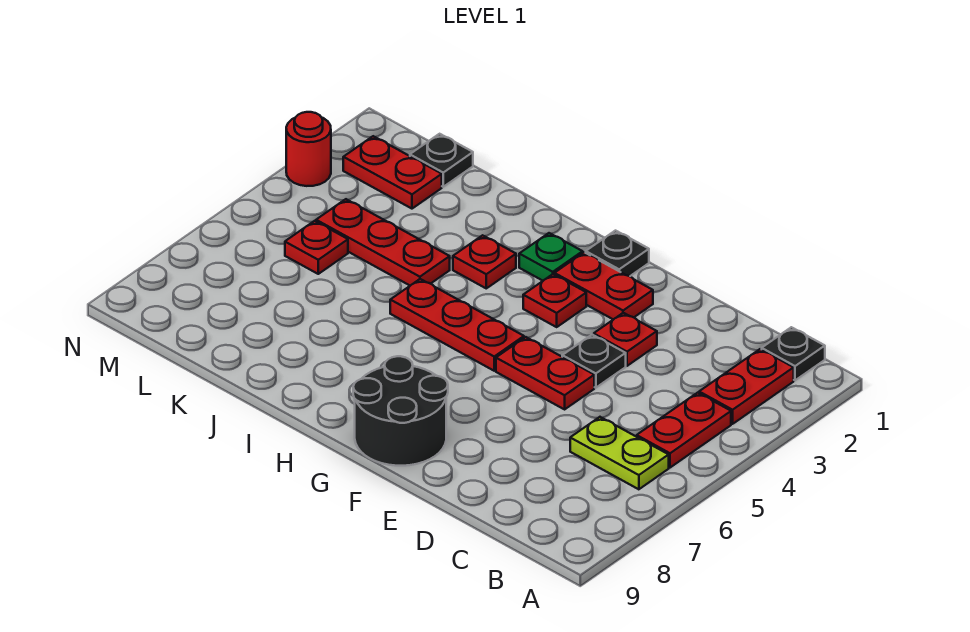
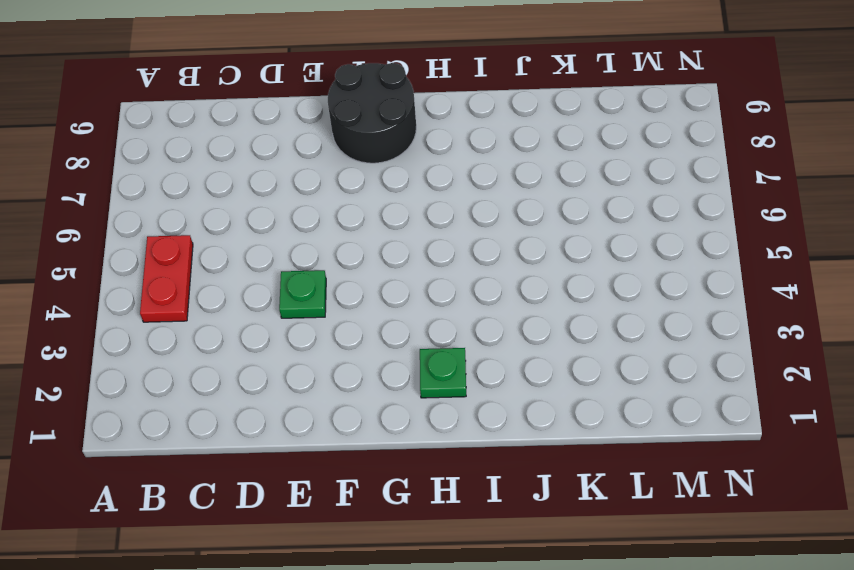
green 1x1 plate [279,270,326,318] -> black 1x1 plate [562,335,626,388]
none -> black 1x1 plate [762,327,825,380]
none -> red 1x2 plate [699,349,794,424]
none -> lime 1x2 plate [570,417,669,489]

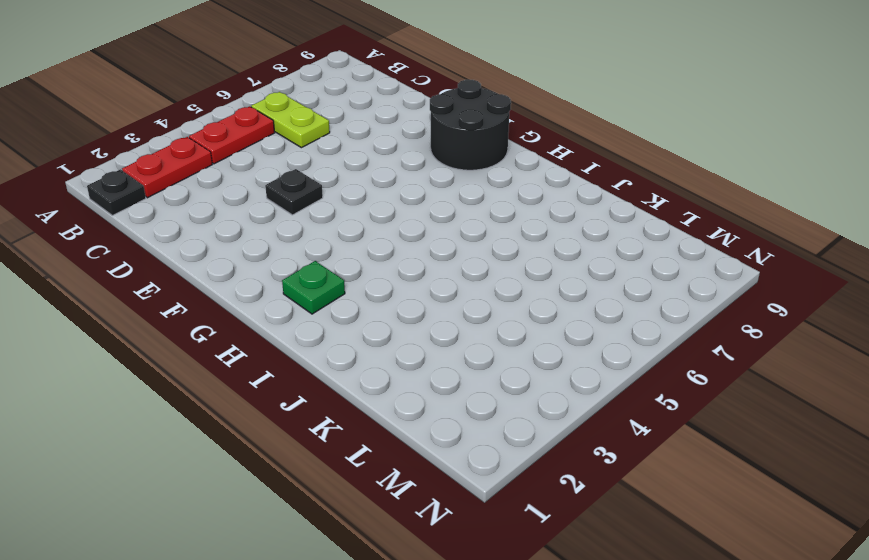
none -> red 1x1 plate [594,313,657,366]
none -> red 1x2 plate [496,337,594,409]
none -> red 1x2 plate [554,252,653,319]

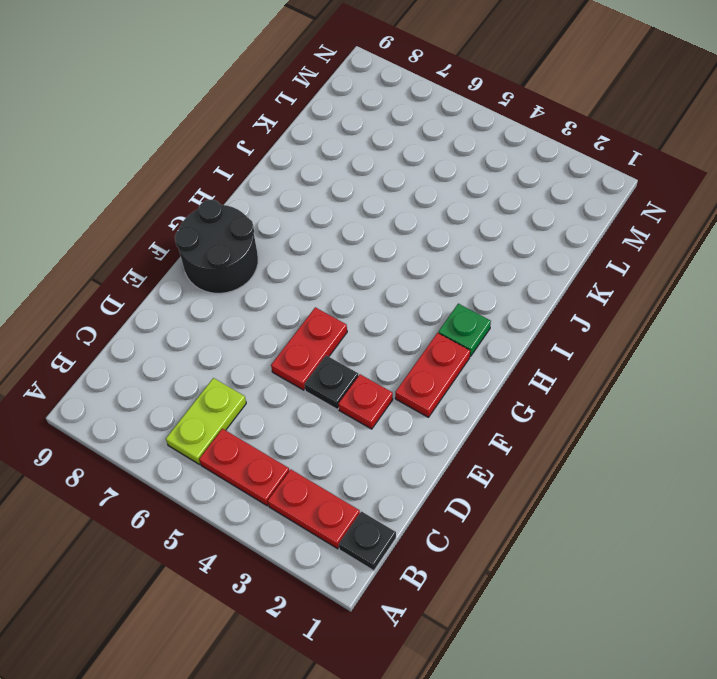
none -> black 1x1 plate [586,231,649,276]
none -> red 1x1 plate [523,274,586,327]
none -> red 1x3 plate [390,279,524,371]

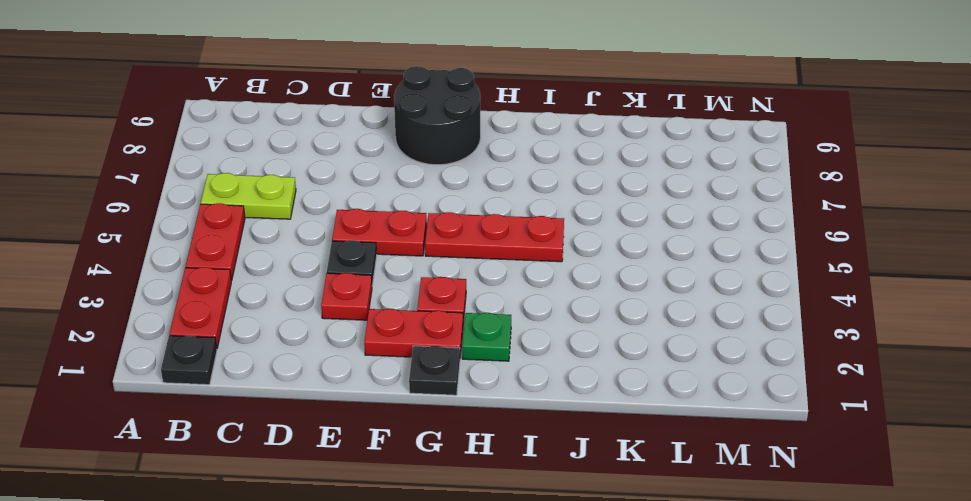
none -> red 1x1 plate [453,235,516,288]
none -> red 1x3 plate [316,199,450,286]
none -> black 1x1 plate [410,134,473,187]

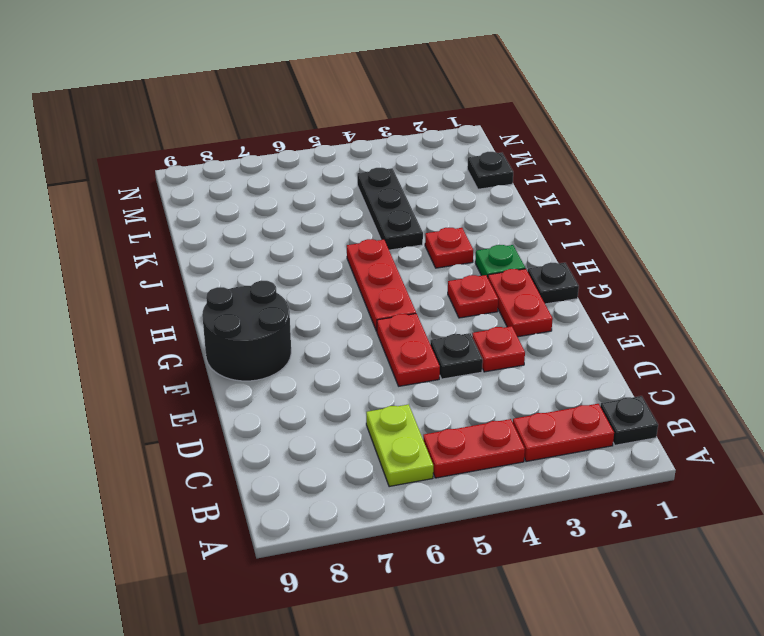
black 1x3 plate [357,168,423,250] -> red 1x3 plate [316,199,450,286]
none -> red 1x2 plate [343,136,442,209]
none -> red 1x1 plate [285,221,348,274]
none -> red 1x1 round brick [286,112,331,186]

